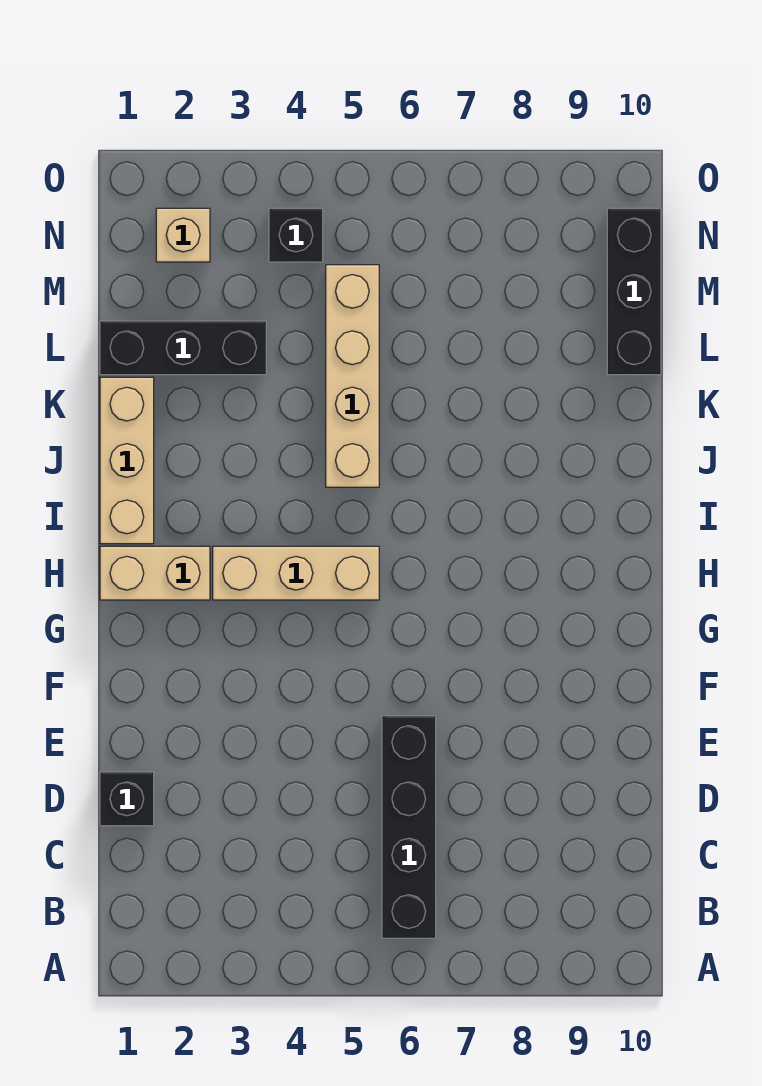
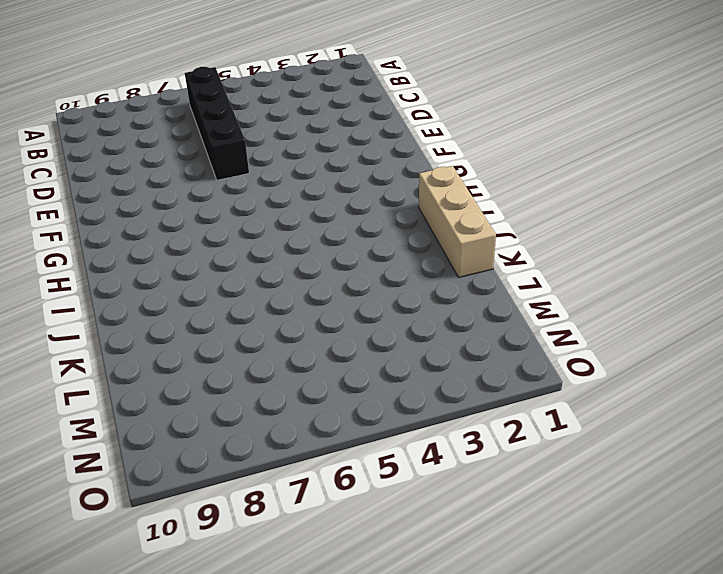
none -> black 1x1 brick [100,772,154,826]
none -> tan 1x2 brick [100,546,210,600]

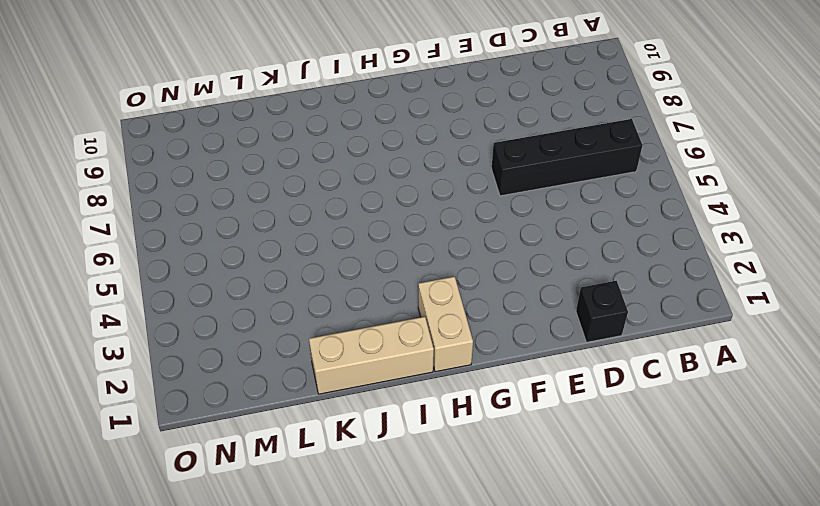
none -> tan 1x3 brick [213,546,379,600]
none -> tan 1x4 brick [326,265,379,487]

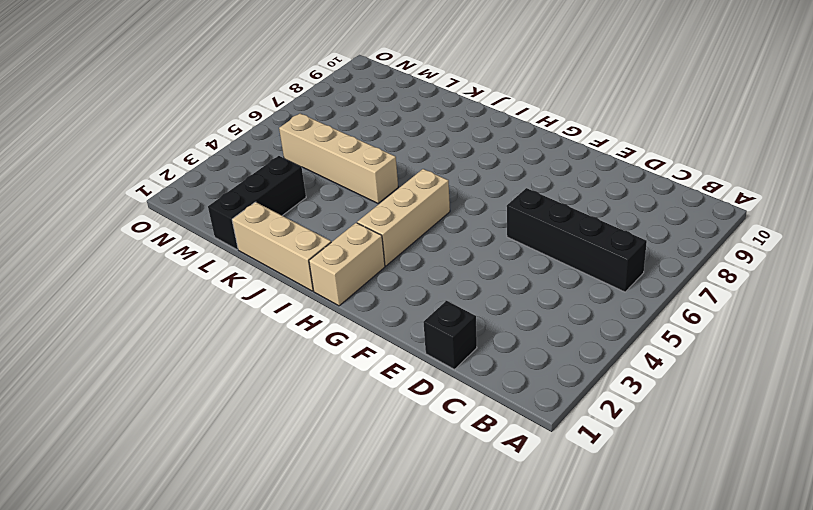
none -> black 1x3 brick [607,208,661,375]
none -> tan 1x1 brick [156,208,210,262]

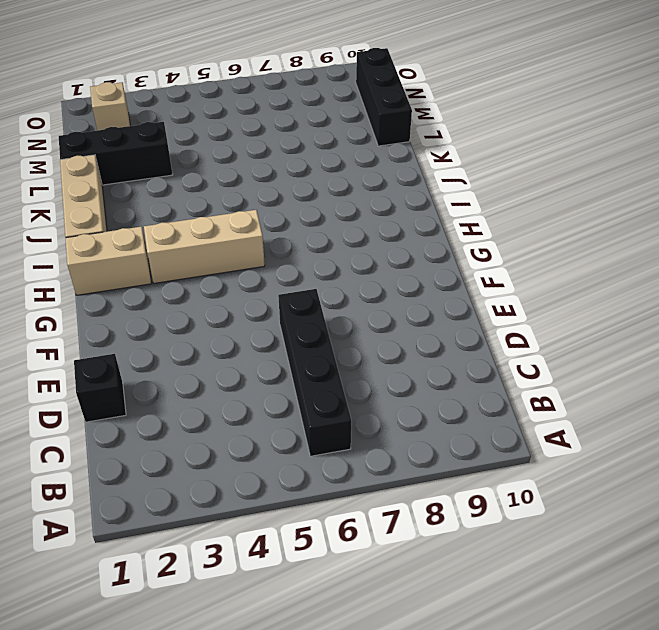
none -> tan 1x4 brick [326,265,379,487]
none -> black 1x1 brick [269,208,323,262]

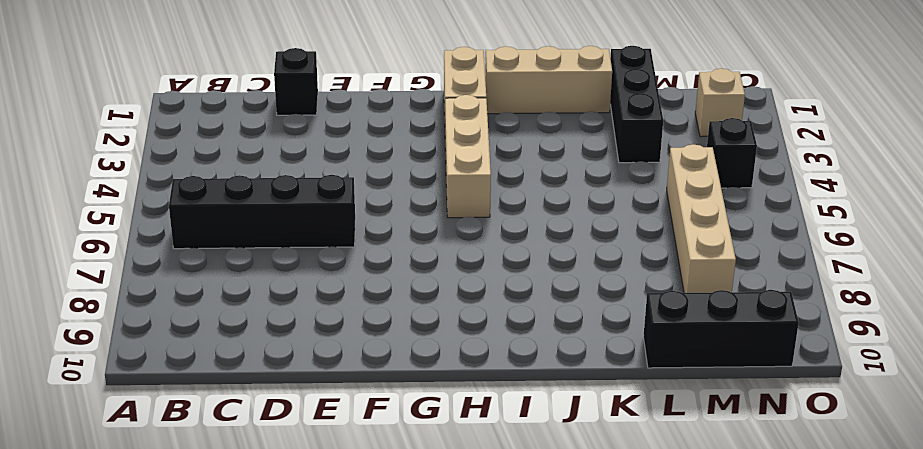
tan 1x4 brick [667,144,736,293] -> tan 1x4 brick turned to [326,265,379,487]

